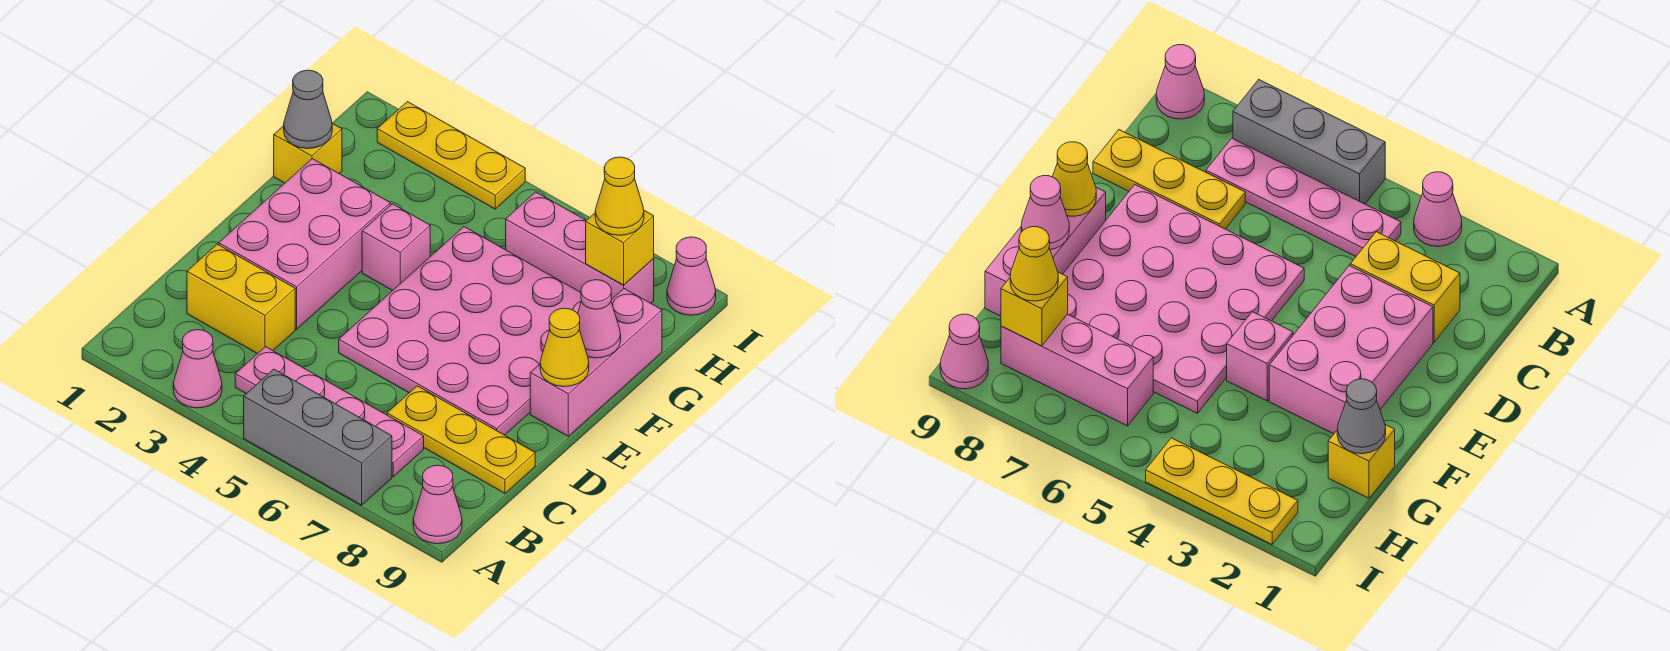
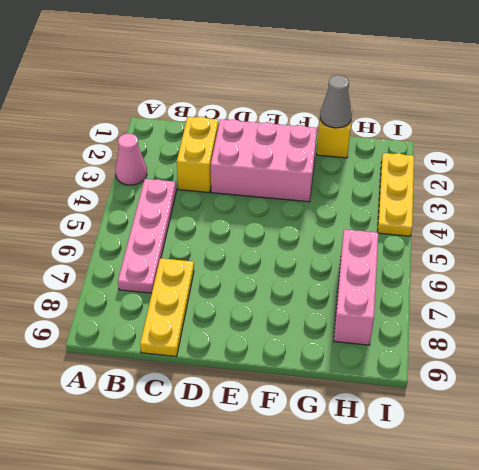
none -> grey 1x3 brick [244,369,392,505]
none -> pink 1x1 cone [413,465,462,544]
none -> pink 4x4 plate [339,227,581,435]

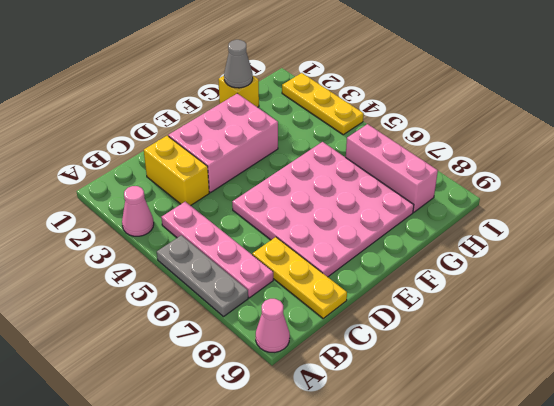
grey 1x3 plate [157,235,248,317] -> grey 1x3 brick [244,369,392,505]
none -> pink 1x3 brick [530,289,662,436]
none -> pink 1x1 brick [362,204,430,291]
none -> pink 1x1 cone [667,237,716,315]

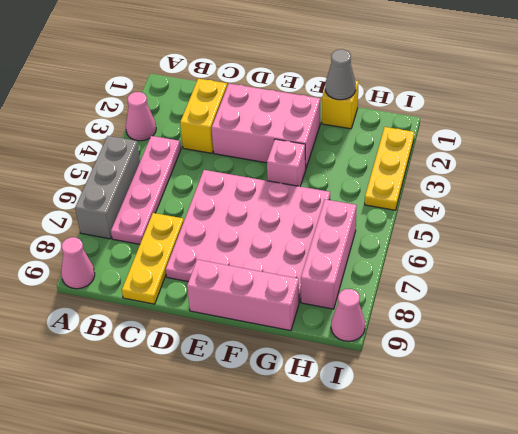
none -> yellow 1x1 cone [540,308,589,387]
none -> pink 1x1 cone [578,280,621,358]
none -> yellow 1x1 brick [586,211,654,285]

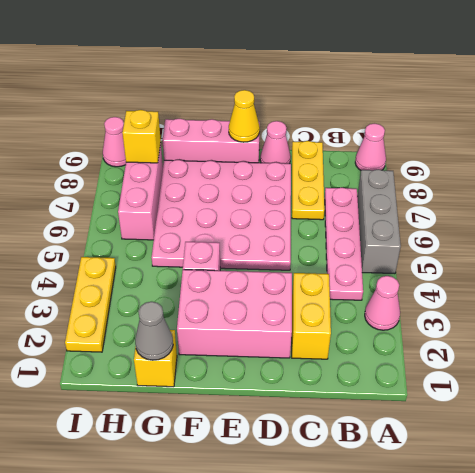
pink 1x1 cone [260,121,291,164] -> pink 1x1 cone moved to [578,280,621,358]
none -> yellow 1x1 cone [595,157,644,235]

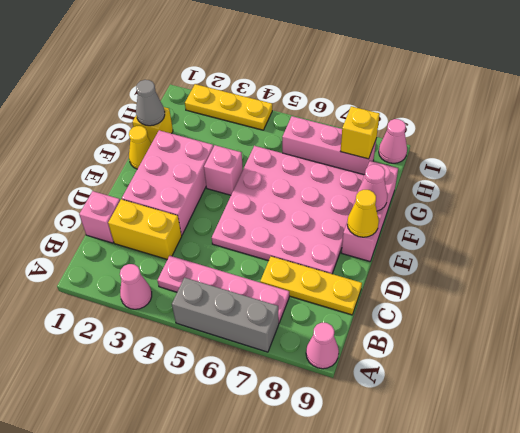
pink 1x1 brick [79,191,120,243] -> none
yellow 1x1 cone [129,126,152,169] -> yellow 1x1 cone moved to [595,157,644,235]

